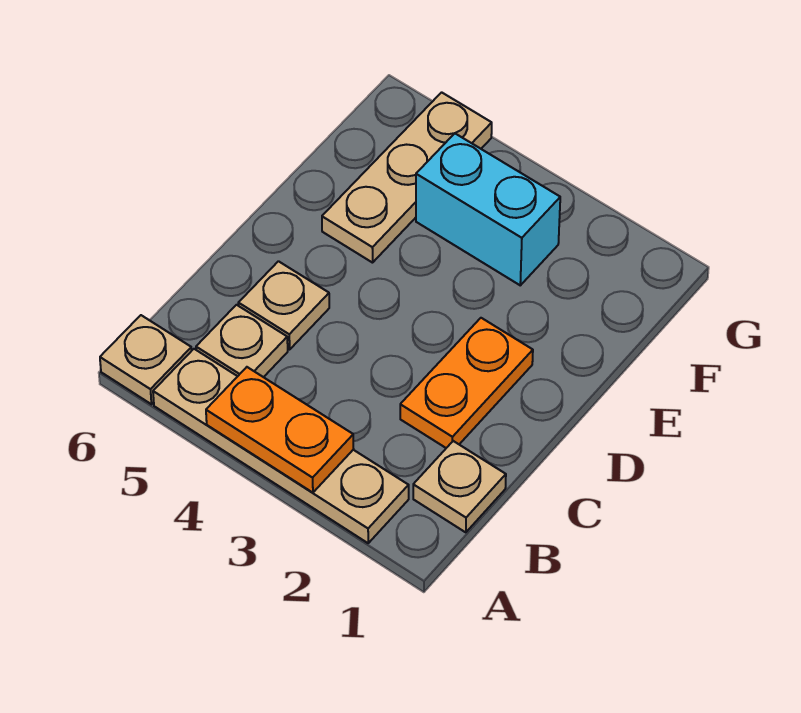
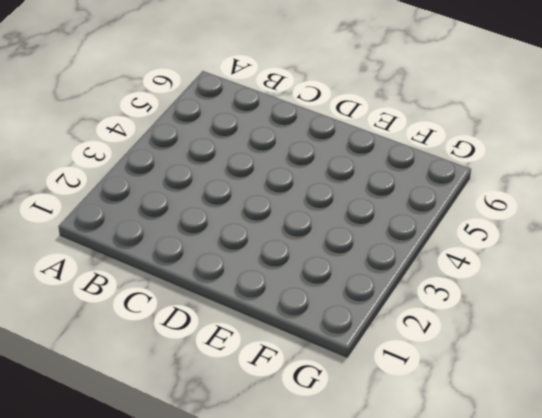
none -> tan 1x4 plate [153,349,409,543]
none -> tan 1x1 plate [100,315,192,404]

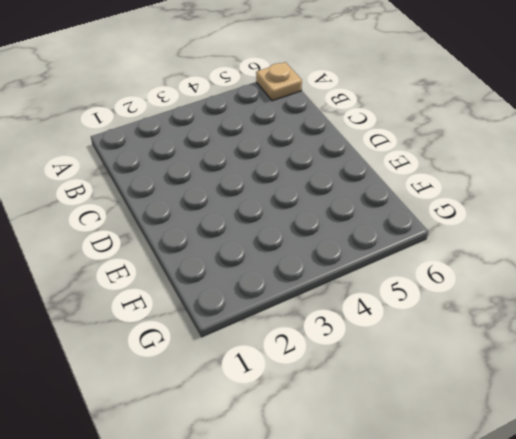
none -> tan 1x4 plate [153,349,409,543]
none -> tan 1x1 plate [413,441,506,532]

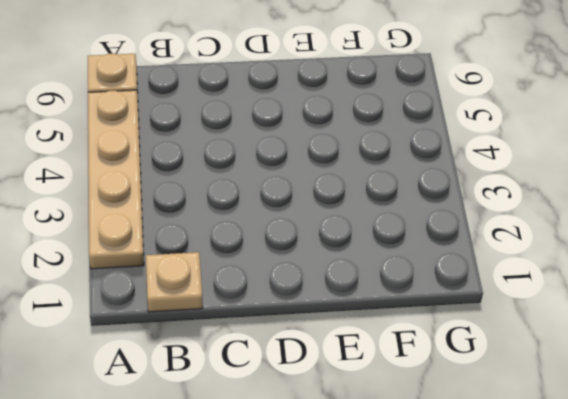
none -> tan 1x1 plate [196,305,288,377]
none -> orange 1x2 plate [400,318,533,448]

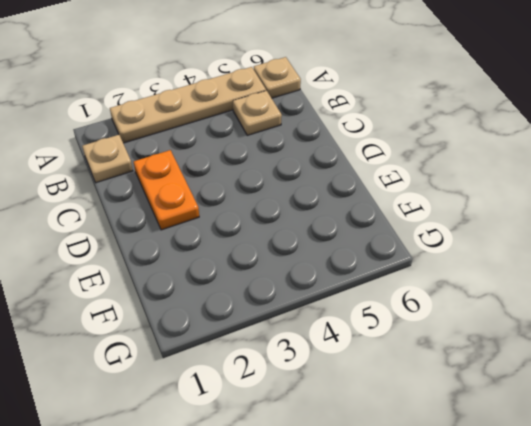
none -> tan 1x1 plate [238,261,329,349]
none -> tan 1x3 plate [322,92,492,263]

